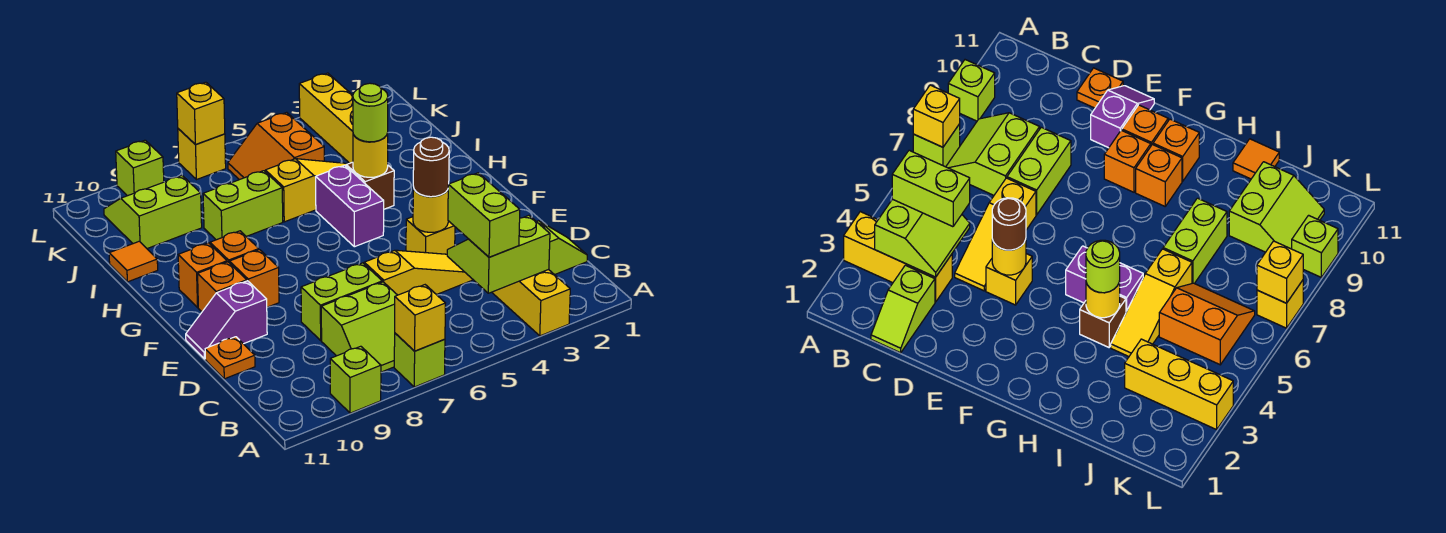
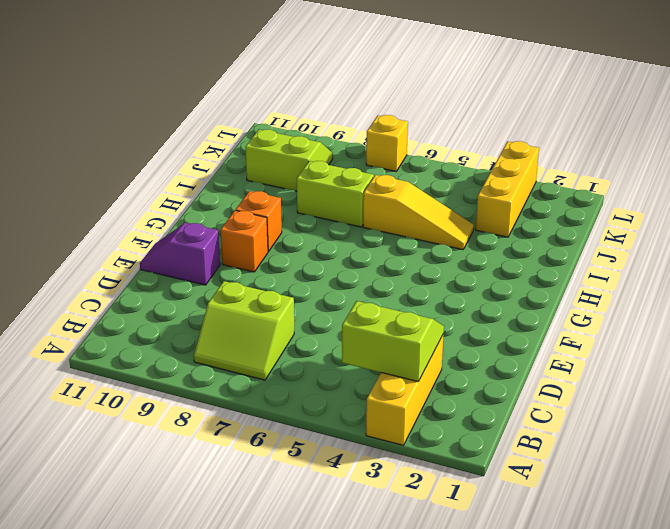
none -> lime 1x1 brick [394,333,445,387]
none -> lime 1x1 brick [330,346,381,413]
none -> lime 1x2 slope [536,221,587,275]
none -> yellow 1x3 slope [364,250,473,295]

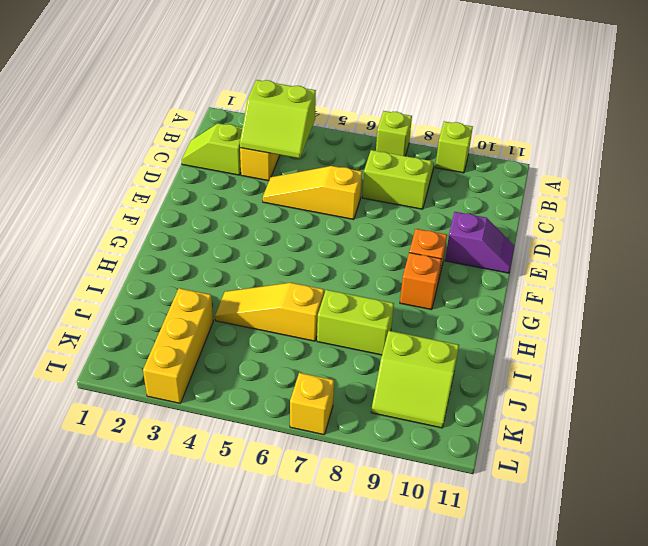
none -> lime 1x2 brick [301,263,382,340]
none -> orange 1x1 plate [205,337,255,379]
none -> yellow 1x1 brick [406,217,455,254]
none -> orange 1x1 brick [198,262,247,312]

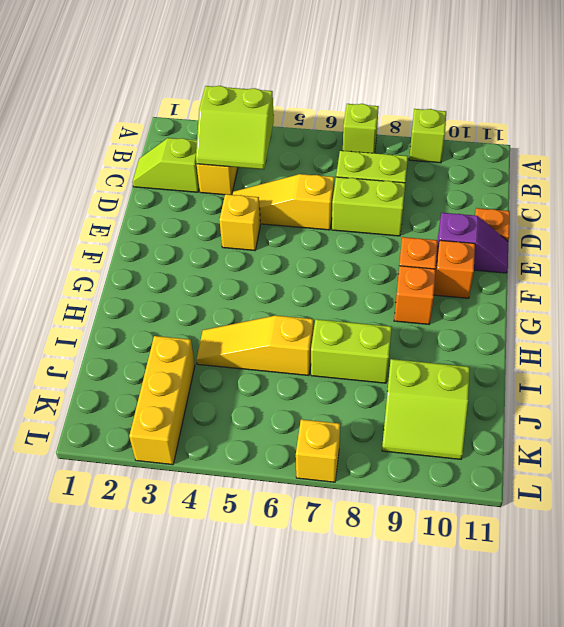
none -> purple 1x2 brick [316,165,384,247]
none -> orange 1x1 brick [178,243,227,307]
none -> brown 1x1 brick [346,162,394,209]
none -> orange 1x1 tile [109,241,158,282]

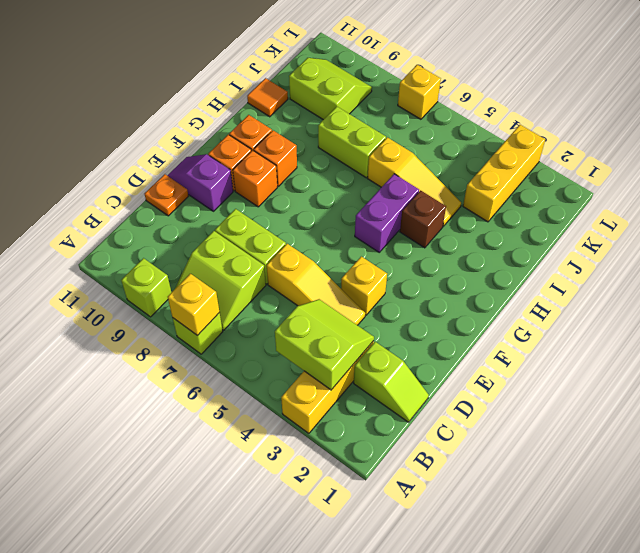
none -> orange 2x2 slope [228,112,324,180]
none -> lime 1x1 brick [116,140,164,196]
none -> yellow 1x1 round brick [413,187,448,232]
none -> yellow 1x1 round brick [353,133,388,177]

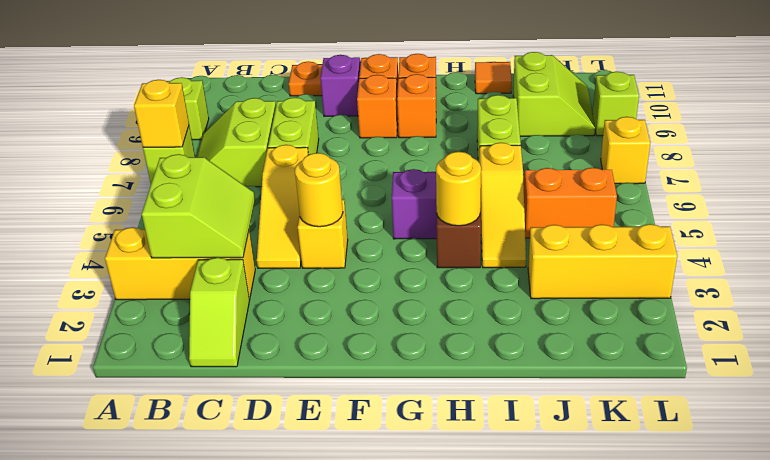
none -> yellow 1x1 brick [177,82,225,145]
none -> lime 1x2 brick [448,173,520,257]
none -> brown 1x1 round brick [413,137,449,197]
none -> lime 1x1 round brick [353,83,388,142]

